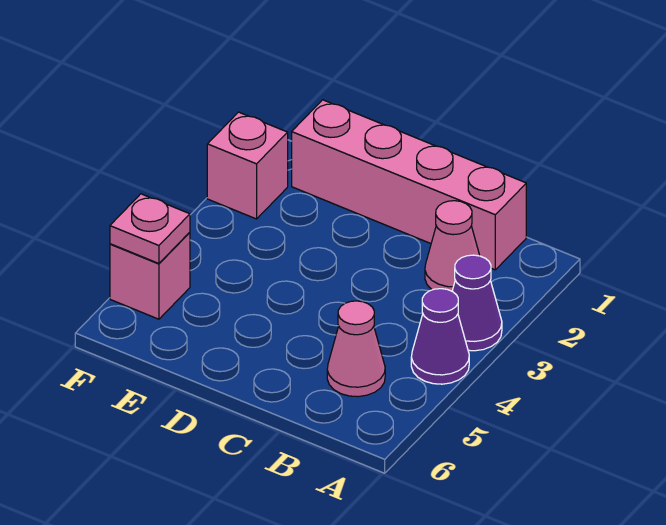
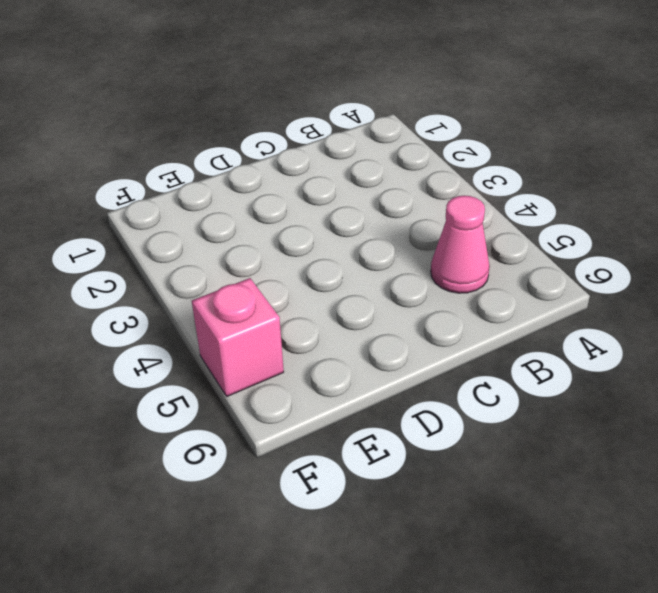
none -> purple 1x1 cone [452,255,502,351]
none -> purple 1x1 cone [411,289,469,384]

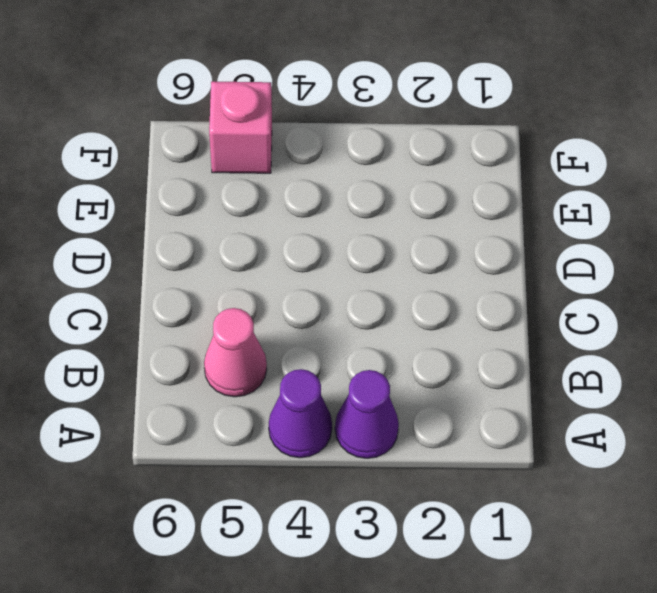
none -> pink 1x4 brick [292,100,526,270]
none -> pink 1x1 cone [425,201,480,291]

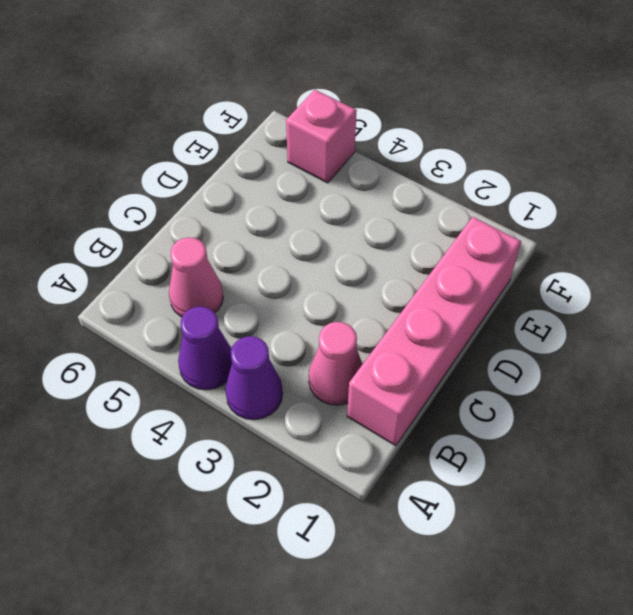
none -> pink 1x1 brick [207,112,288,219]
none -> pink 1x1 plate [110,194,190,263]

